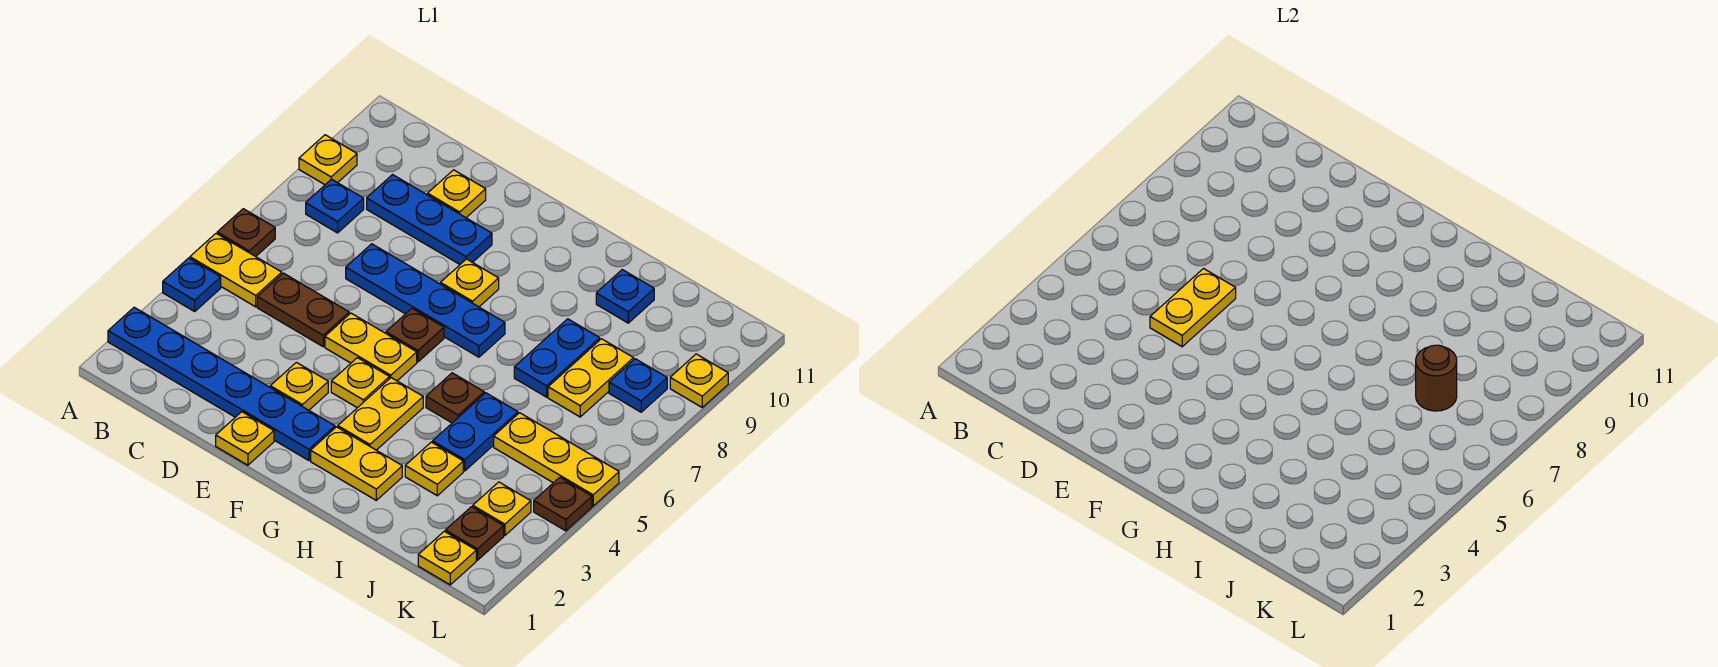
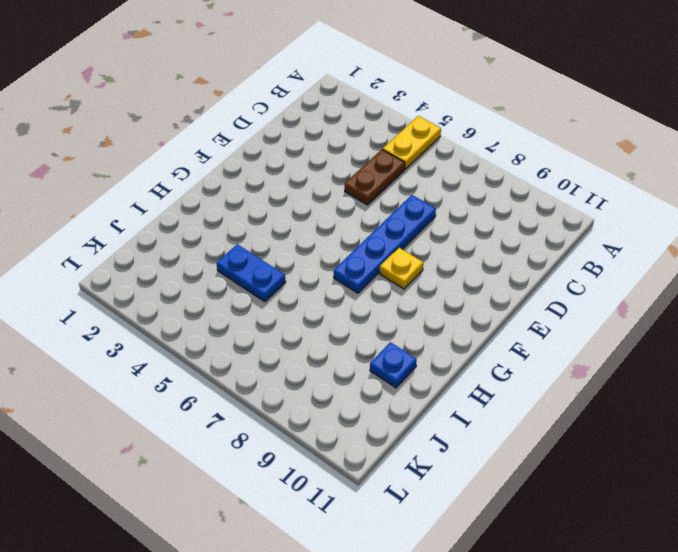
none -> blue 1x6 plate [108,307,335,461]
none -> blue 1x1 plate [163,258,221,311]
none -> brown 1x1 plate [217,209,275,257]
none -> yellow 1x1 plate [299,135,357,185]

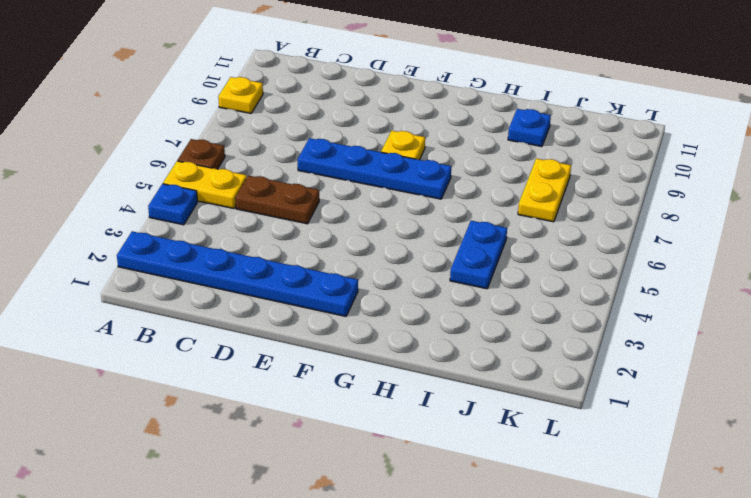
none -> blue 1x1 plate [306,179,364,233]
none -> blue 1x3 plate [367,175,492,264]
none -> yellow 1x1 plate [428,170,486,218]
none -> yellow 1x1 plate [216,412,274,465]

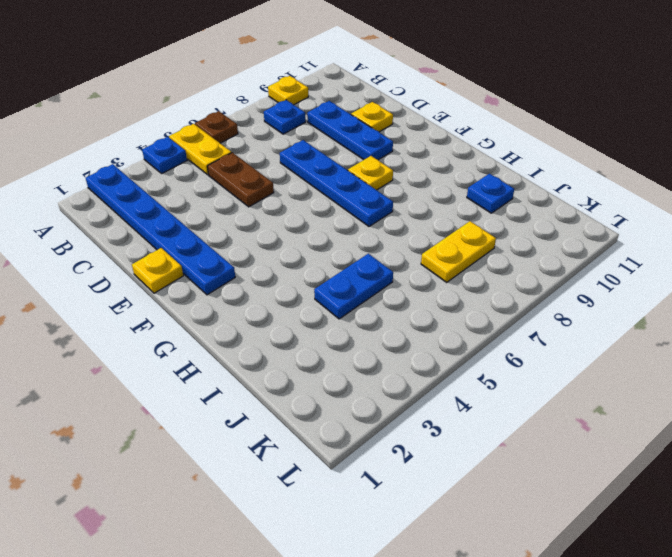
none -> yellow 1x1 plate [270,362,328,410]
none -> yellow 1x2 plate [325,313,417,381]
none -> yellow 1x1 plate [331,358,389,408]
none -> brown 1x1 plate [386,309,444,362]

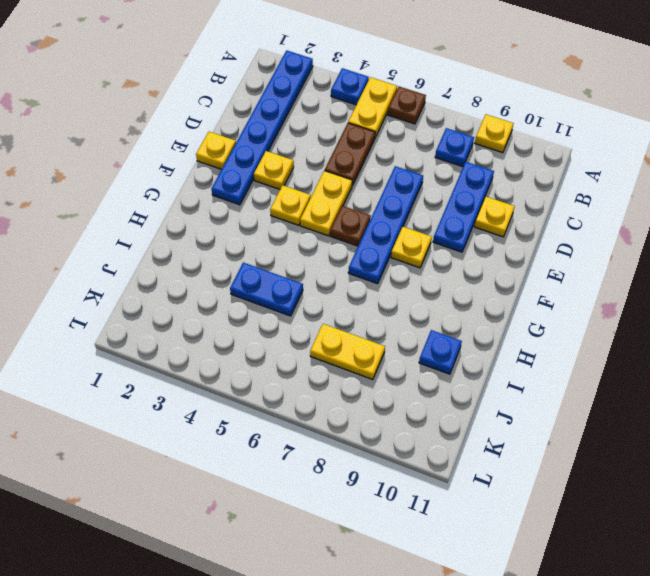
none -> yellow 1x2 plate [311,427,402,500]
none -> yellow 1x2 plate [338,378,423,450]
none -> brown 1x1 plate [426,373,484,423]
none -> yellow 1x1 plate [405,442,463,496]

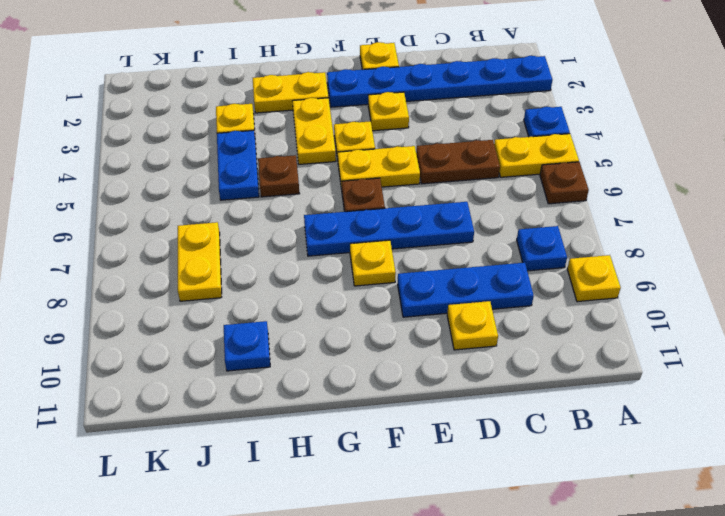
none -> blue 1x2 plate [514,319,600,397]
none -> yellow 1x3 plate [494,413,619,506]
none -> yellow 1x1 plate [418,531,476,585]
none -> brown 1x1 plate [445,507,504,560]

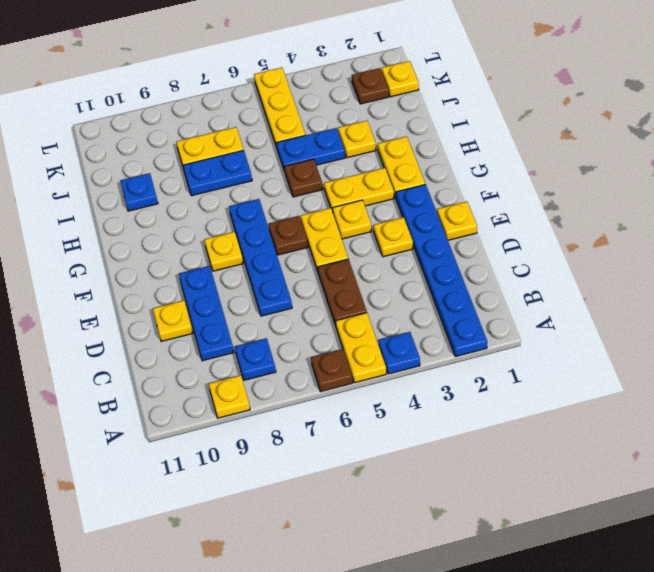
none -> yellow 1x1 plate [473,482,531,536]
none -> blue 1x1 plate [609,359,667,412]
none -> brown 1x1 plate [534,477,592,531]
none -> yellow 1x1 plate [670,354,728,407]

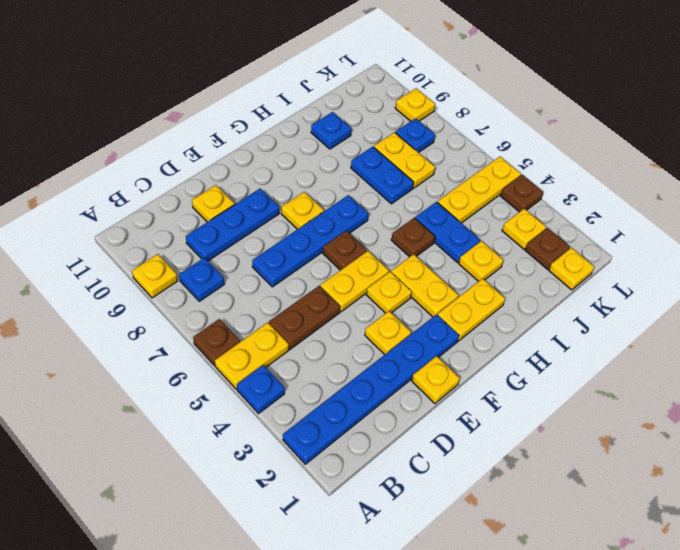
none -> yellow 1x2 plate [1150,269,1236,347]
none -> brown 1x1 round brick [1416,345,1457,411]

